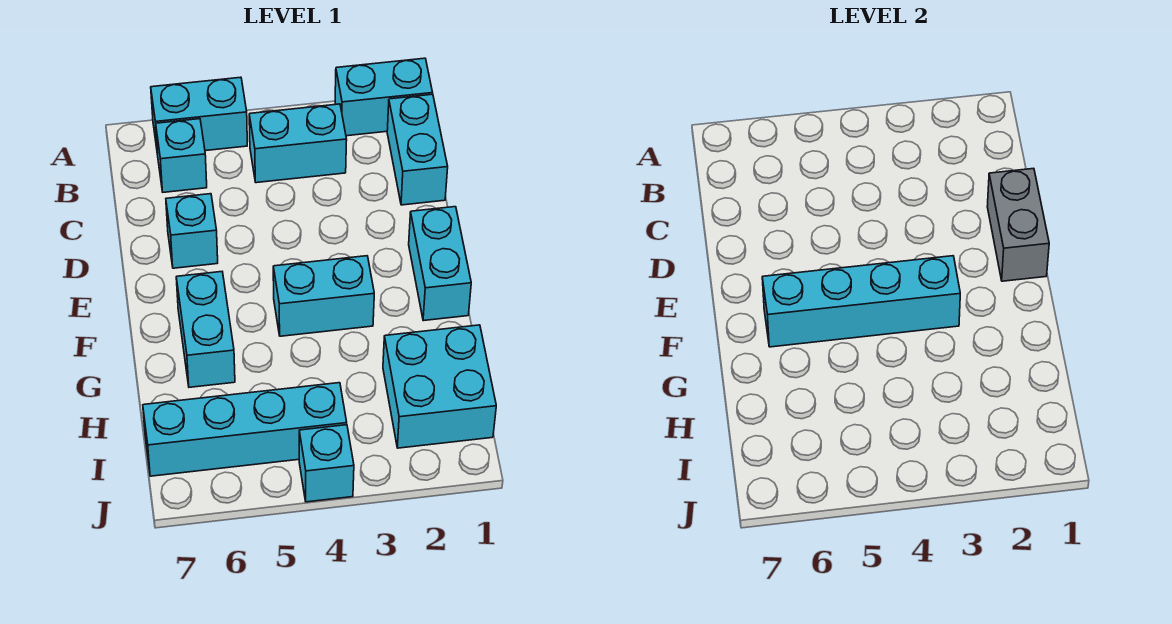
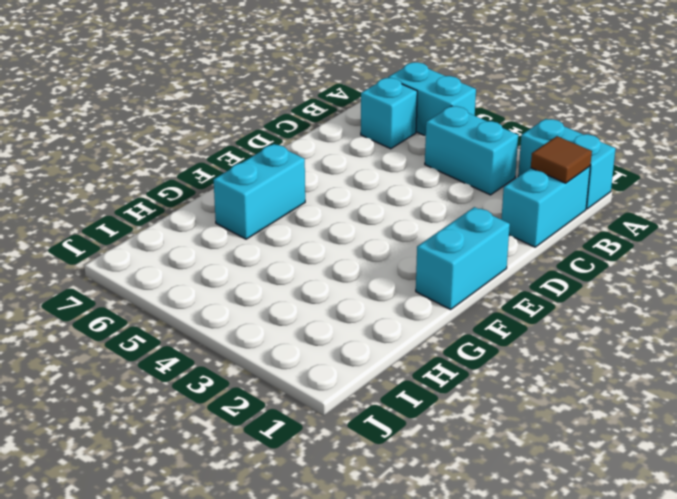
brown 1x1 tile [531,136,592,183] -> none
none -> cyan 1x1 brick [166,194,218,268]
none -> cyan 1x2 brick [273,256,374,336]
none -> cyan 2x2 brick [383,325,496,448]

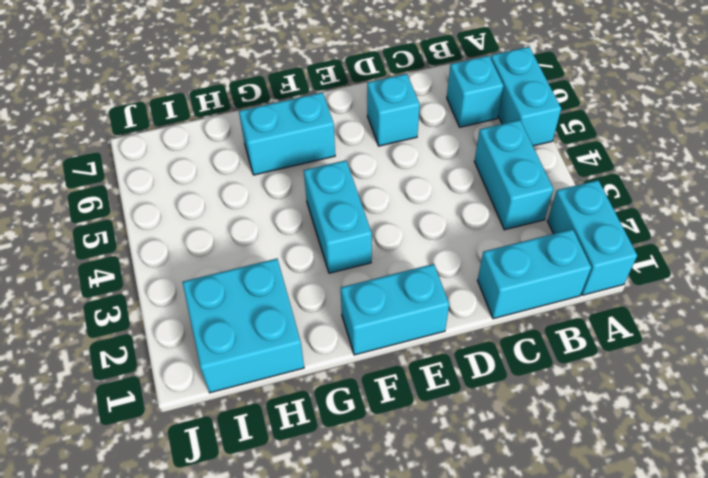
none -> cyan 1x4 brick [143,383,347,476]
none -> cyan 1x1 brick [299,425,354,502]
none -> grey 1x2 brick [987,168,1049,281]

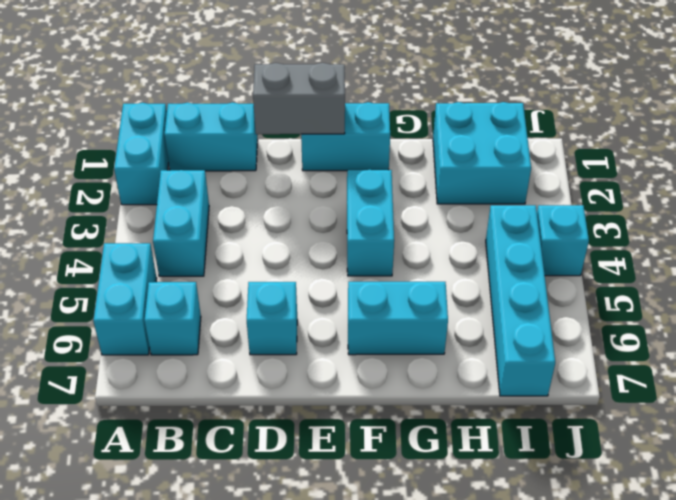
none -> cyan 1x4 brick [762,256,960,347]

